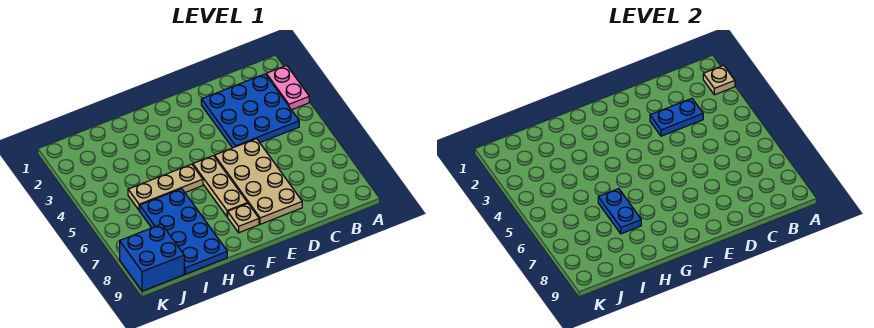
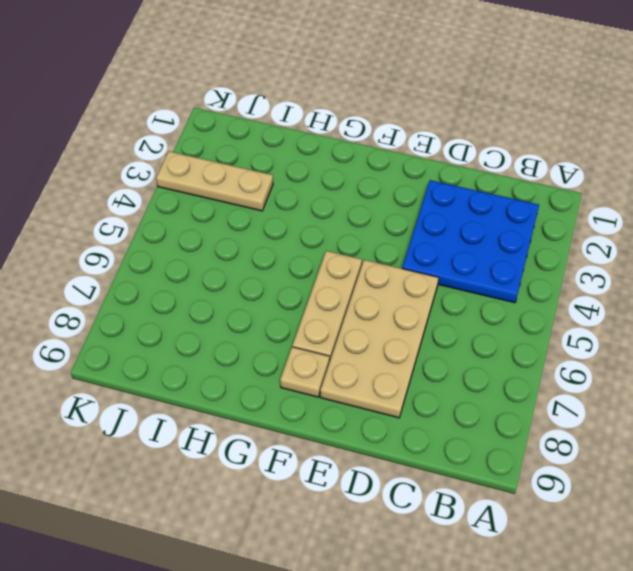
tan 1x3 plate [156,151,273,211] -> tan 1x3 plate moved to [128,164,203,211]
none -> pink 1x2 plate [266,65,309,110]
none -> blue 2x4 plate [140,189,227,274]

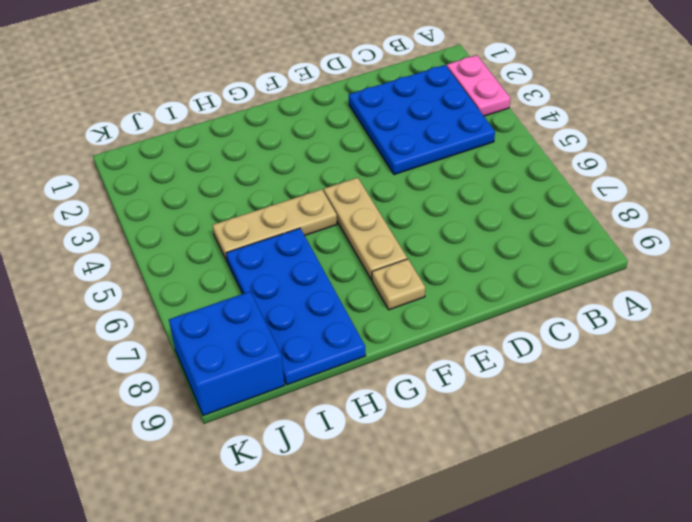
none -> tan 2x4 plate [215,139,302,224]
none -> tan 1x1 plate [703,65,735,95]

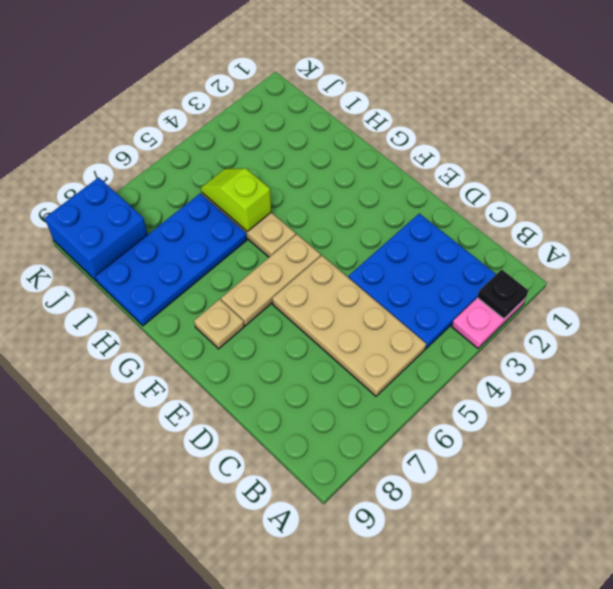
black 1x1 plate [477,269,529,319] -> tan 1x1 plate [703,65,735,95]
tan 2x4 plate [272,255,426,396] -> tan 2x4 plate turned to [215,139,302,224]
lime 1x2 slope [201,168,271,231] -> none
none -> blue 1x2 plate [650,98,703,136]
none -> blue 1x2 plate [598,189,641,234]

